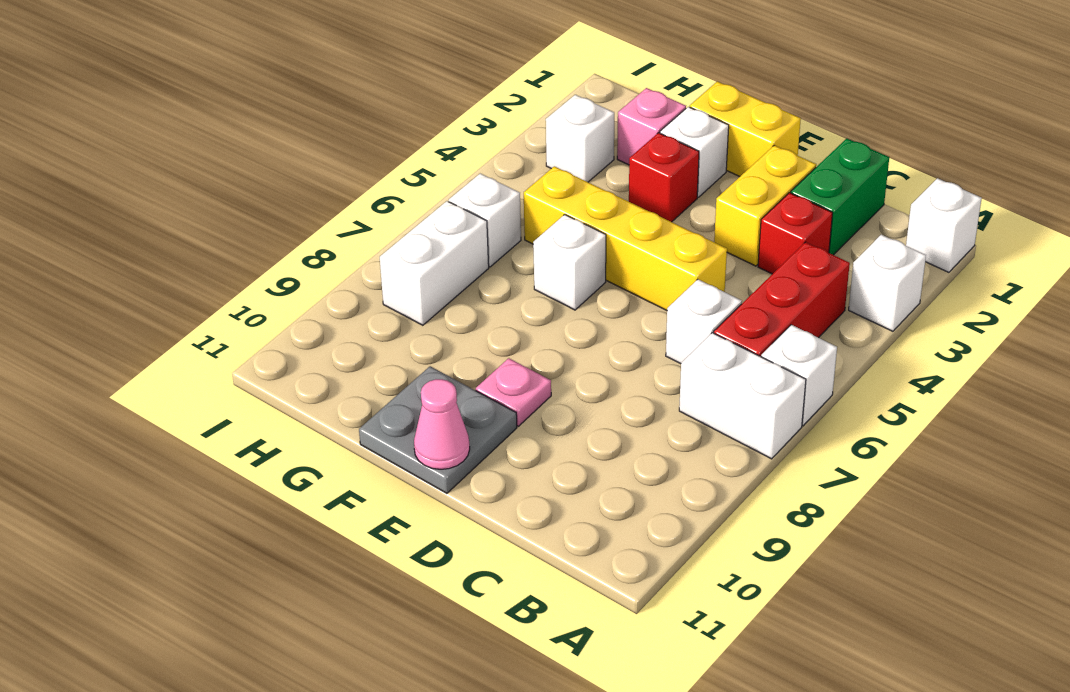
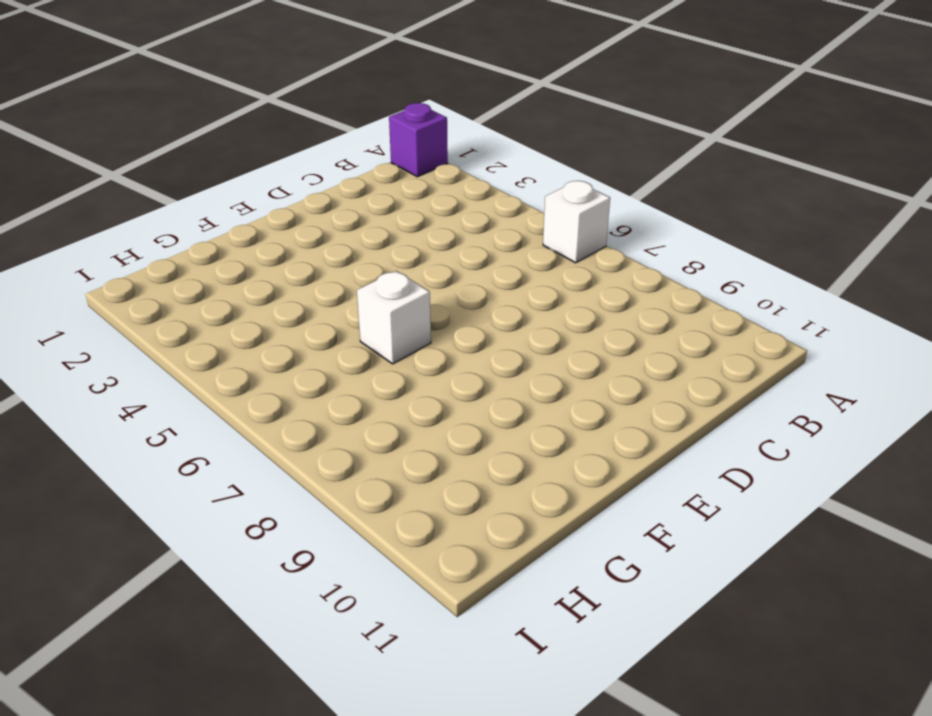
purple 1x1 brick [389,103,448,177] -> white 1x1 brick [906,178,982,272]
none -> white 1x1 brick [849,235,926,331]
none -> white 1x2 brick [679,333,806,459]
none -> red 1x3 brick [714,242,850,357]

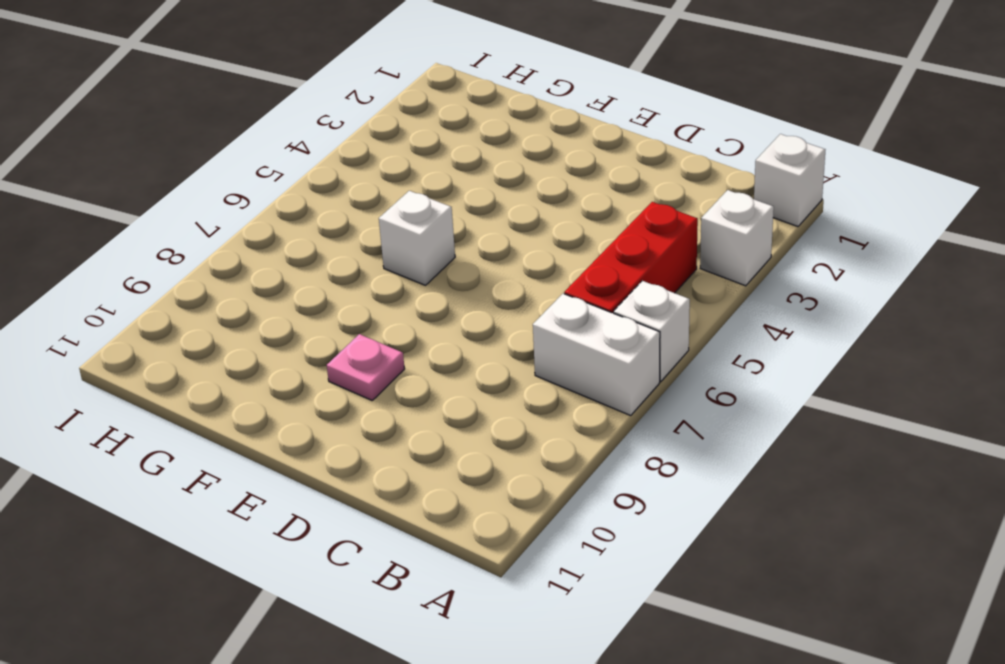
none -> green 1x2 brick [791,139,889,255]
none -> red 1x1 brick [758,193,833,274]
none -> white 1x1 brick [666,279,742,364]

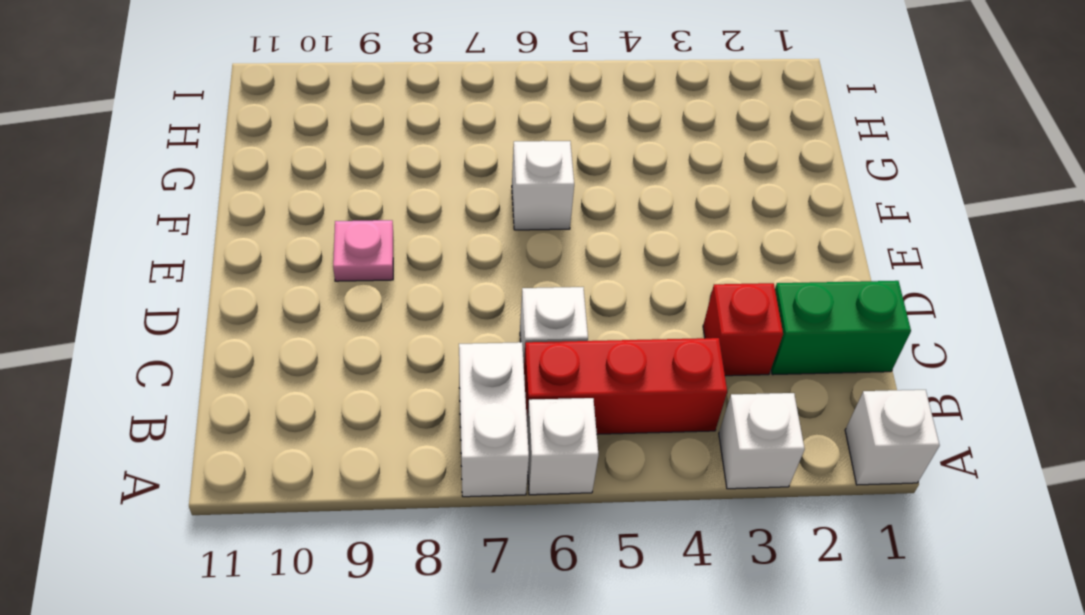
none -> yellow 1x2 brick [714,145,816,266]
none -> yellow 1x4 brick [524,166,727,310]
none -> yellow 1x2 brick [690,81,801,177]

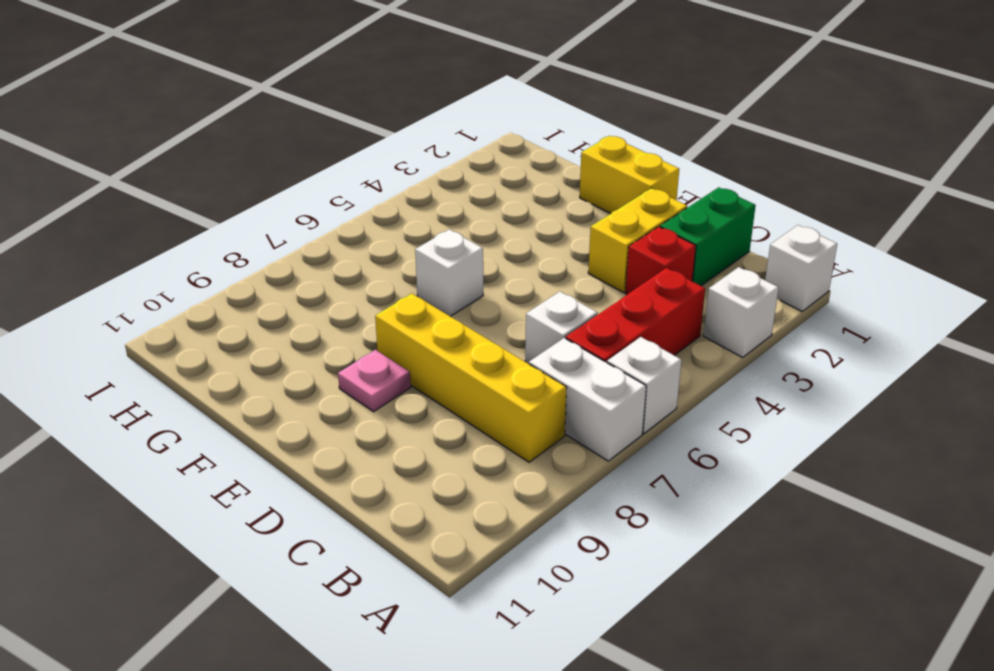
yellow 1x4 brick [375,293,567,462] -> yellow 1x4 brick moved to [524,166,727,310]
none -> grey 2x2 plate [359,366,517,493]
none -> white 1x1 brick [660,107,729,197]
none -> red 1x1 brick [629,133,699,222]

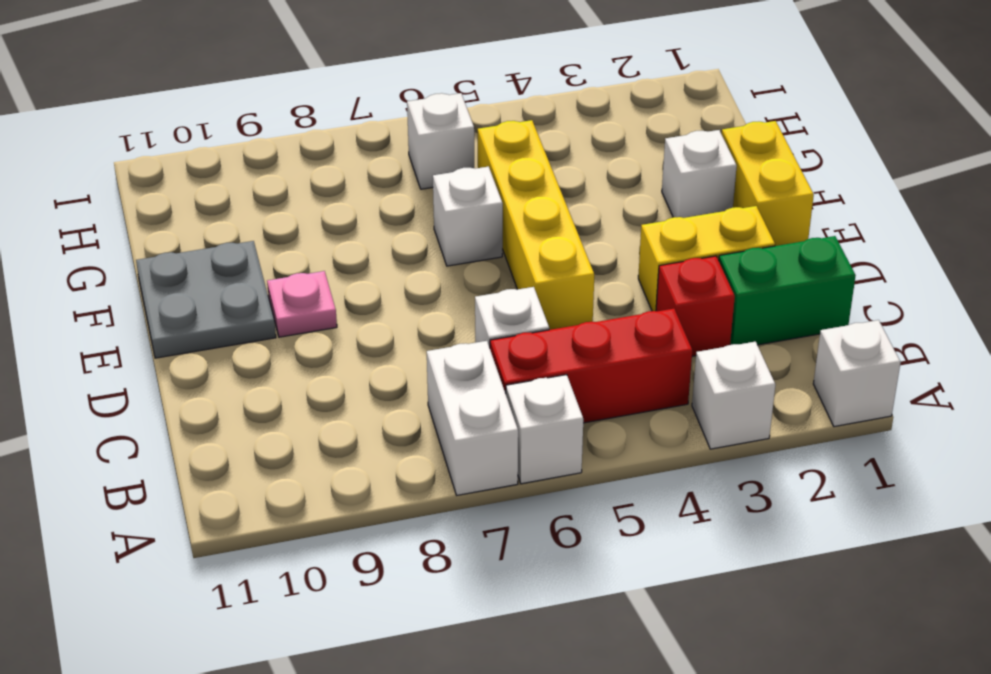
none -> red 1x1 brick [629,133,699,222]
none -> pink 1x1 brick [617,88,686,165]
none -> white 1x1 brick [546,95,614,182]

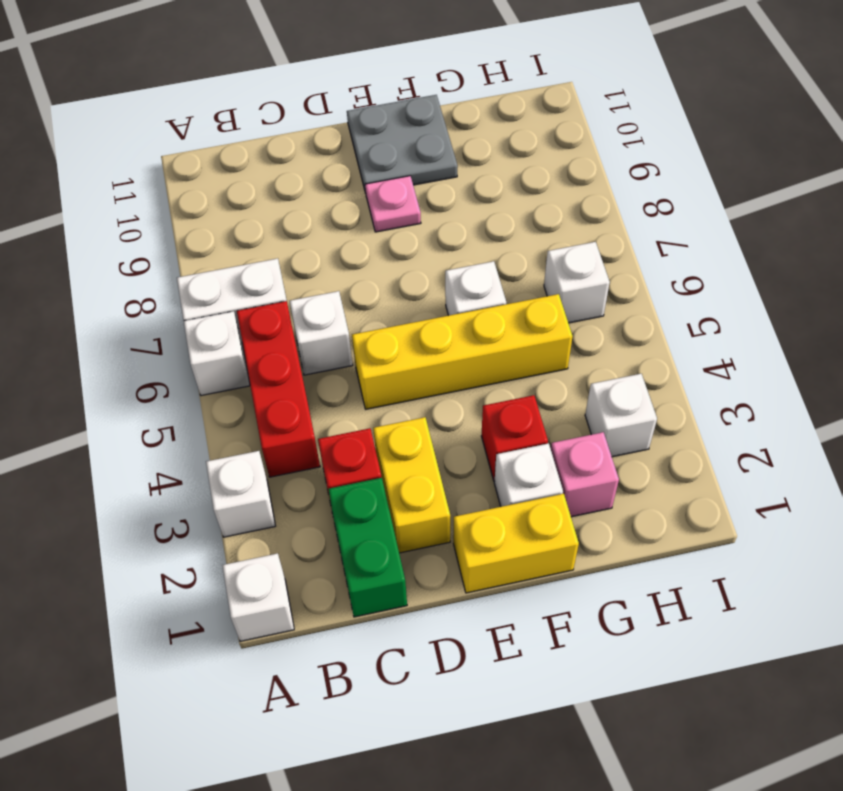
none -> white 1x2 brick [380,201,489,325]
none -> pink 1x1 cone [414,379,470,469]

